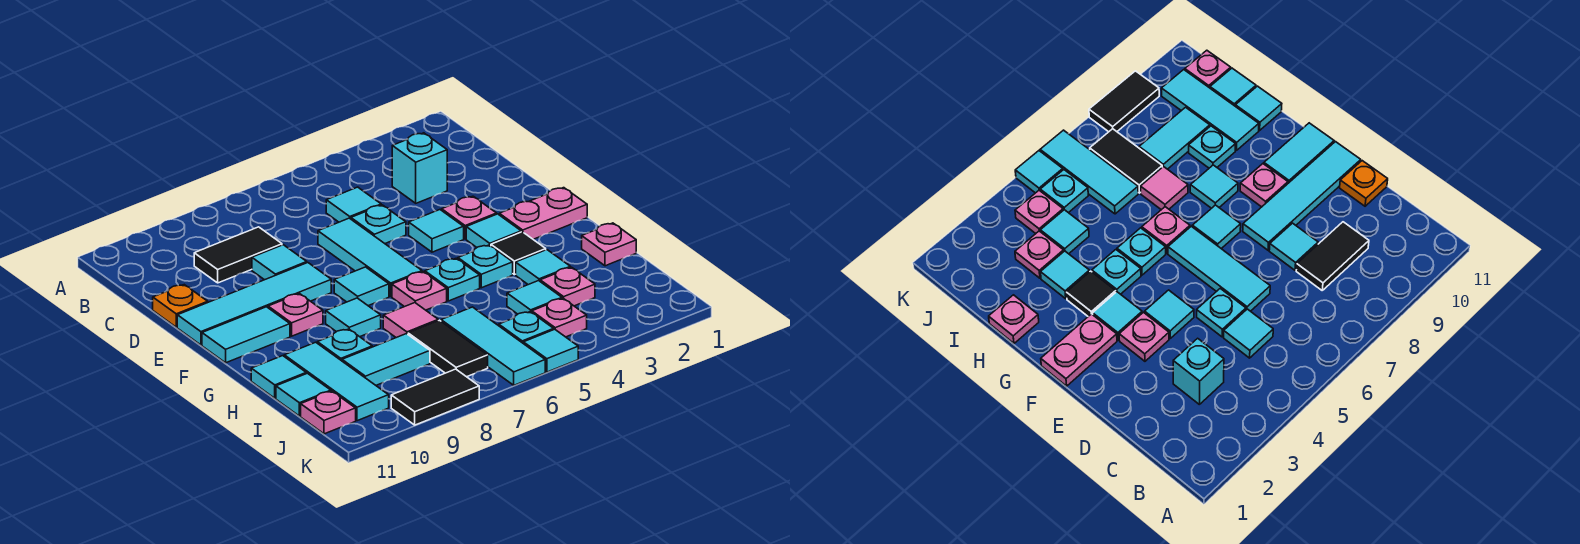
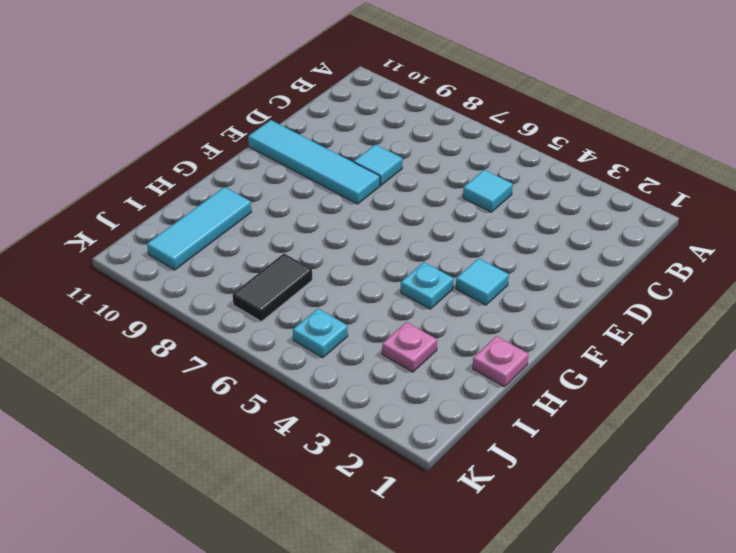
none -> cyan 1x1 brick [392,133,447,203]
none -> black 1x2 tile [194,227,282,283]
none -> cyan 1x1 plate [351,205,406,243]
none -> cyan 1x3 tile [318,218,422,296]

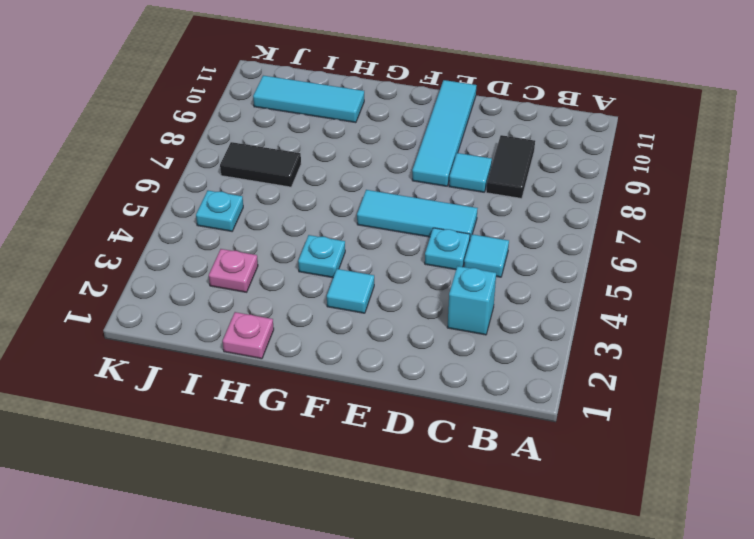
none -> orange 1x1 plate [153,285,208,327]
none -> pink 1x1 plate [442,196,497,239]
none -> cyan 1x1 tile [409,210,464,252]
none -> pink 1x2 plate [499,188,587,239]

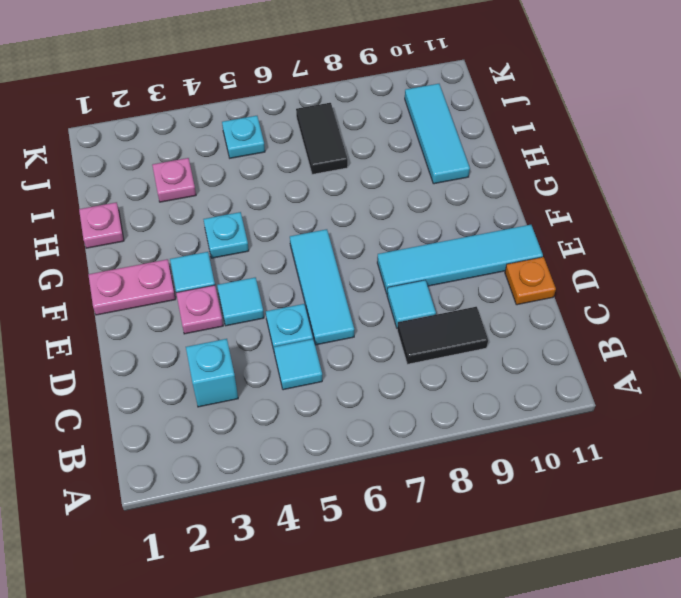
none -> cyan 1x1 tile [334,267,389,306]
none -> pink 1x1 plate [268,294,323,336]
none -> cyan 1x2 tile [202,307,290,363]
none -> black 1x1 tile [491,232,546,275]

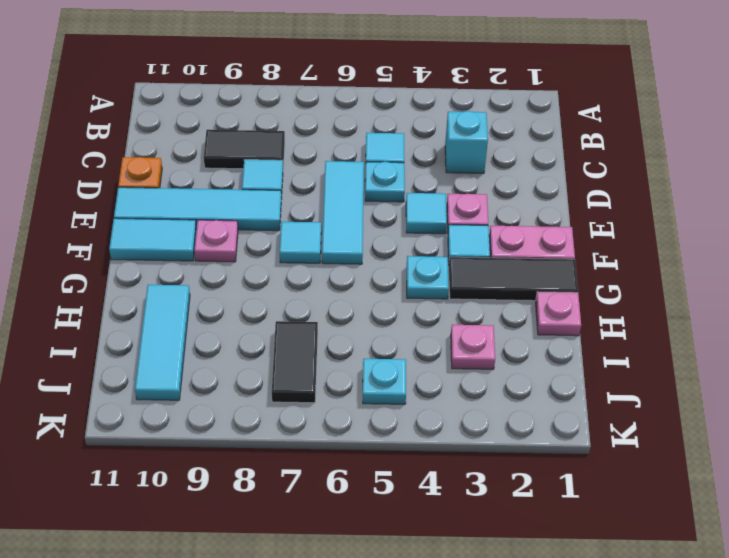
black 1x3 tile [449,257,578,301] -> black 1x1 tile [491,232,546,275]
none -> cyan 1x1 plate [425,258,480,301]
none -> pink 1x1 plate [392,272,447,310]
none -> cyan 1x1 tile [326,298,381,337]
none -> cyan 1x1 tile [516,250,570,285]

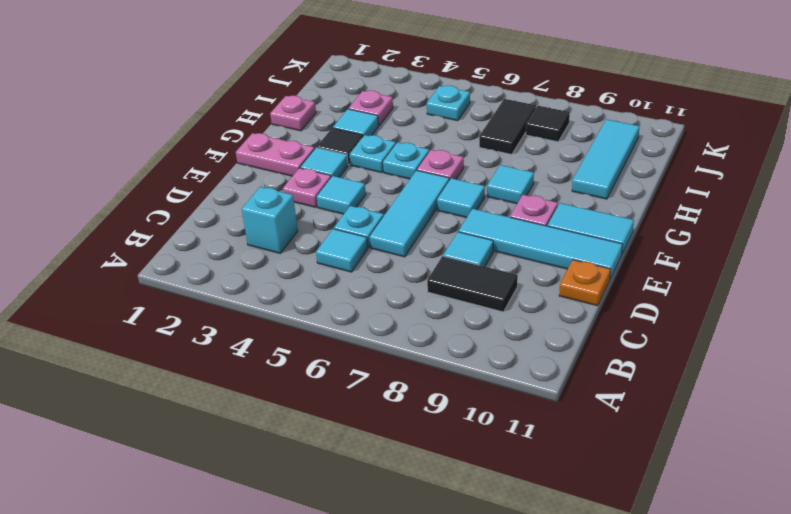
black 1x1 tile [526,106,570,142] -> none
none -> pink 1x1 tile [383,303,438,338]
none -> cyan 1x1 plate [317,329,372,361]
none -> cyan 1x1 tile [251,356,306,398]
none -> cyan 1x1 tile [507,281,562,314]

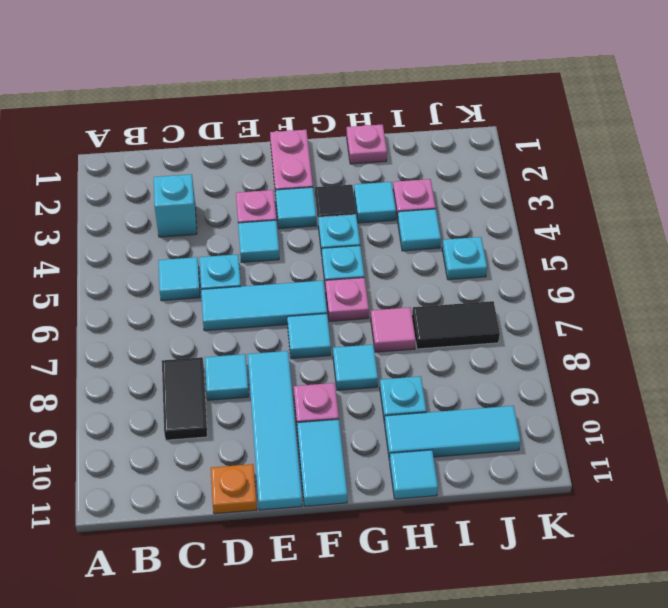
none -> cyan 1x3 tile [441,307,545,385]
none -> cyan 1x2 tile [342,334,430,385]
none -> cyan 1x1 tile [276,373,331,416]
none -> pink 1x1 plate [532,298,587,337]

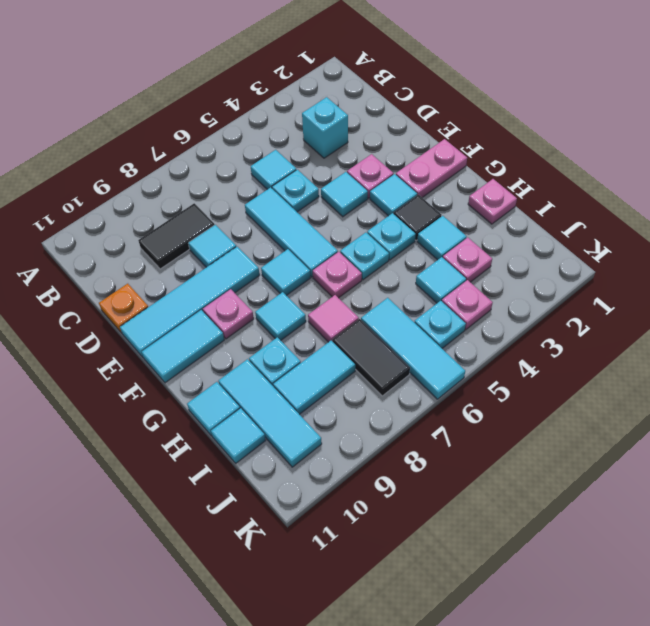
none -> pink 1x1 plate [301,391,356,434]
none -> cyan 1x1 tile [523,329,578,372]
none -> black 1x2 tile [391,369,479,425]

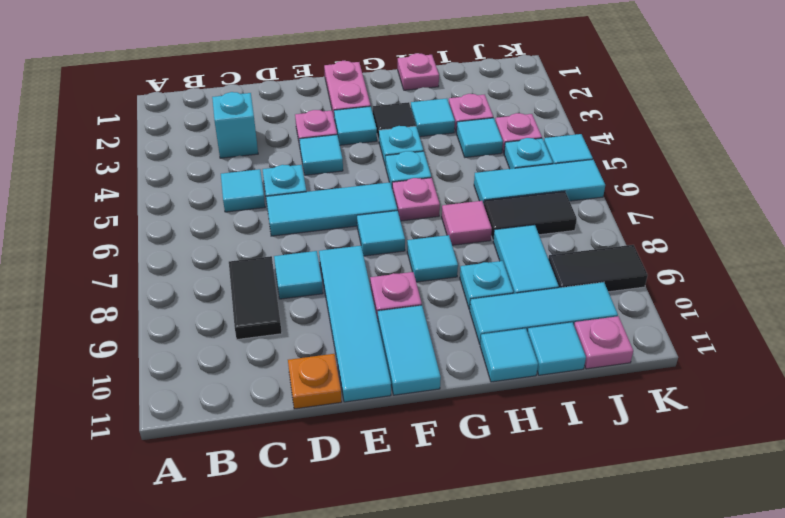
black 1x2 tile [548,245,648,292] -> black 1x2 tile turned to [391,369,479,425]

